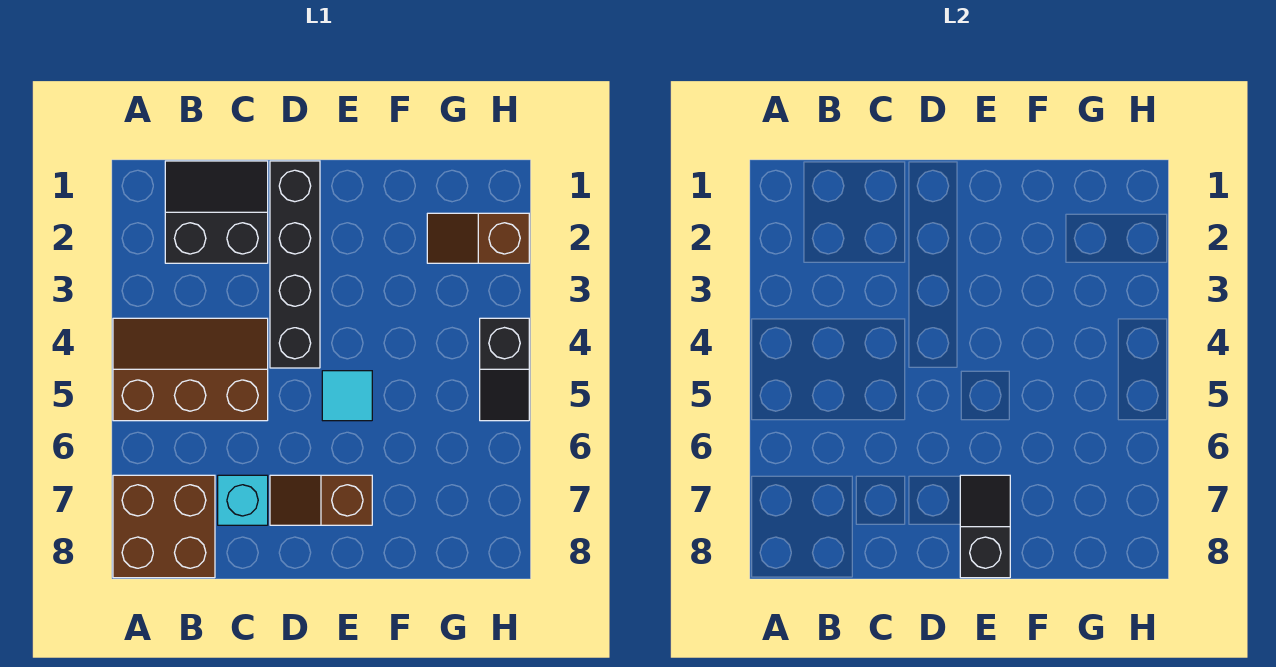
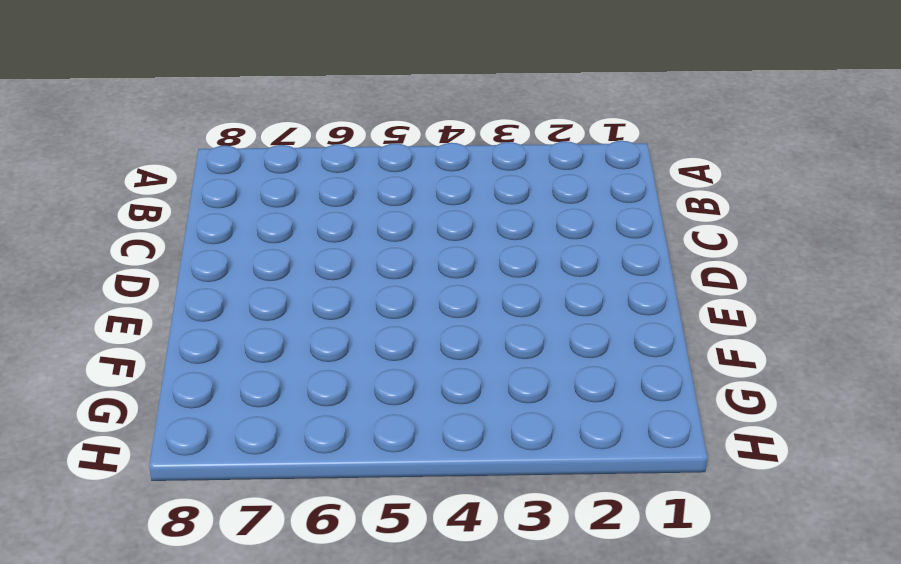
none -> brown 2x3 slope [113,318,268,421]
none -> brown 2x2 brick [113,475,215,578]

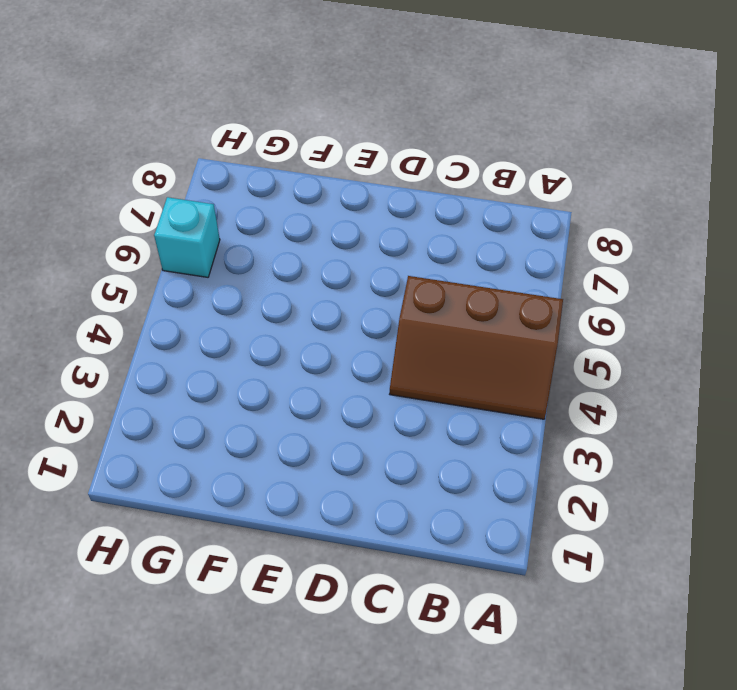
cyan 1x1 brick [154,197,220,277] -> cyan 1x1 brick moved to [218,475,268,525]
none -> brown 2x2 brick [113,475,215,578]
none -> black 2x2 slope [165,161,268,263]

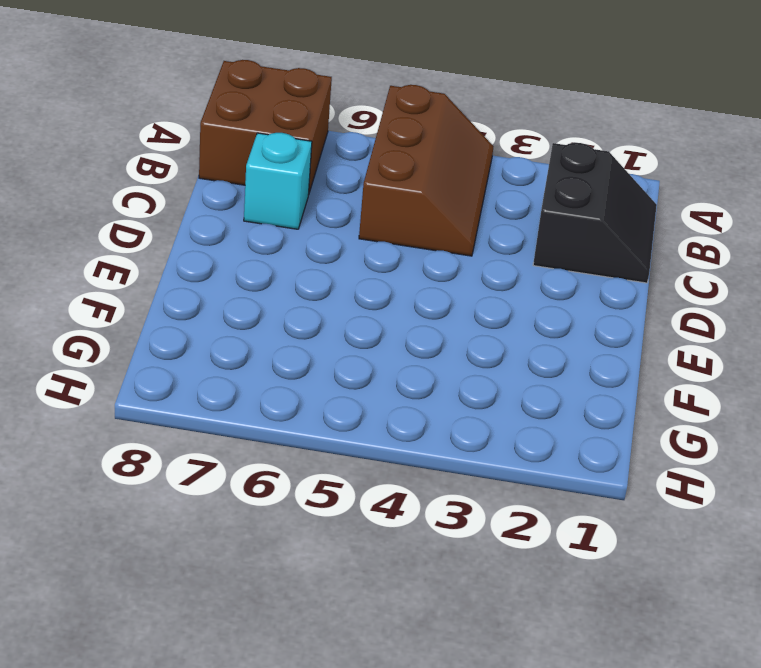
none -> black 1x4 brick [270,161,320,368]
none -> brown 1x2 slope [270,475,372,525]

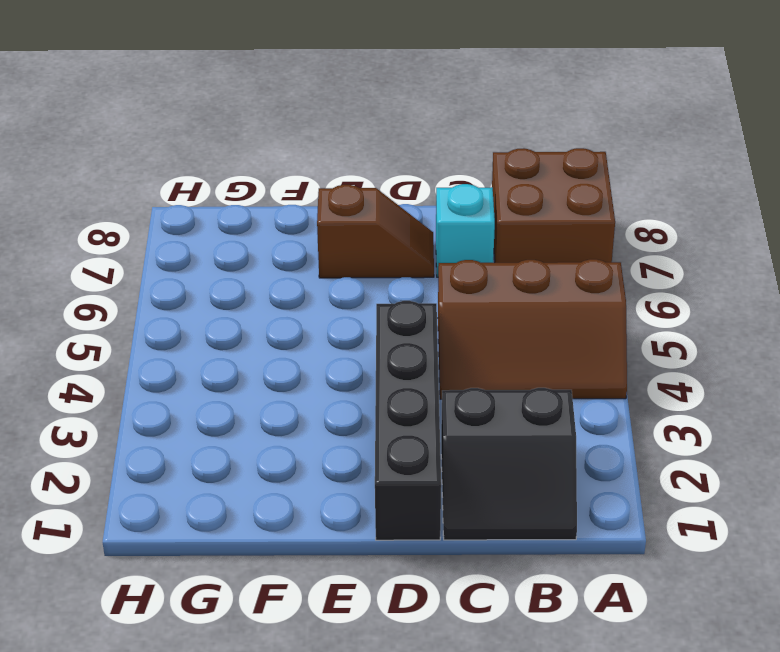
none -> cyan 1x1 tile [322,371,372,421]
none -> brown 1x2 slope [427,213,529,263]

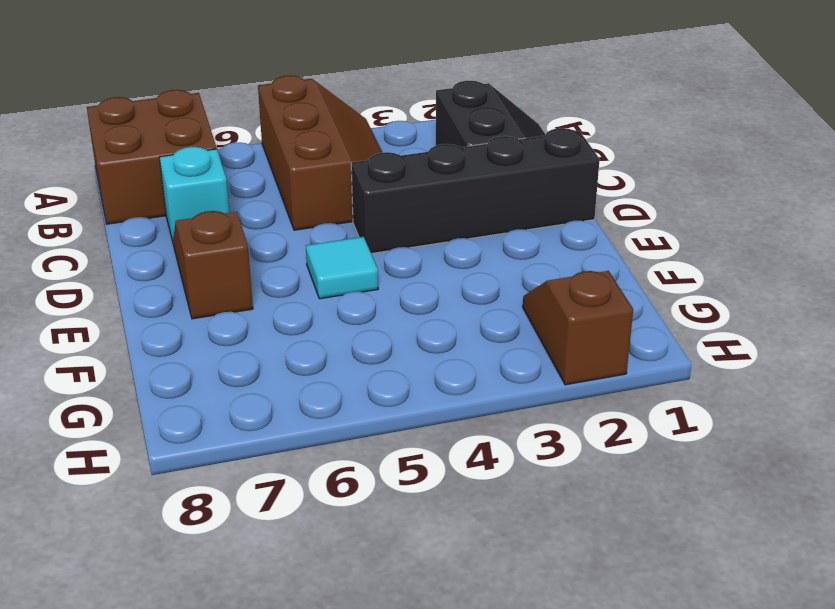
none -> black 1x2 slope [480,318,529,421]
none -> black 1x2 slope [960,475,1010,578]

